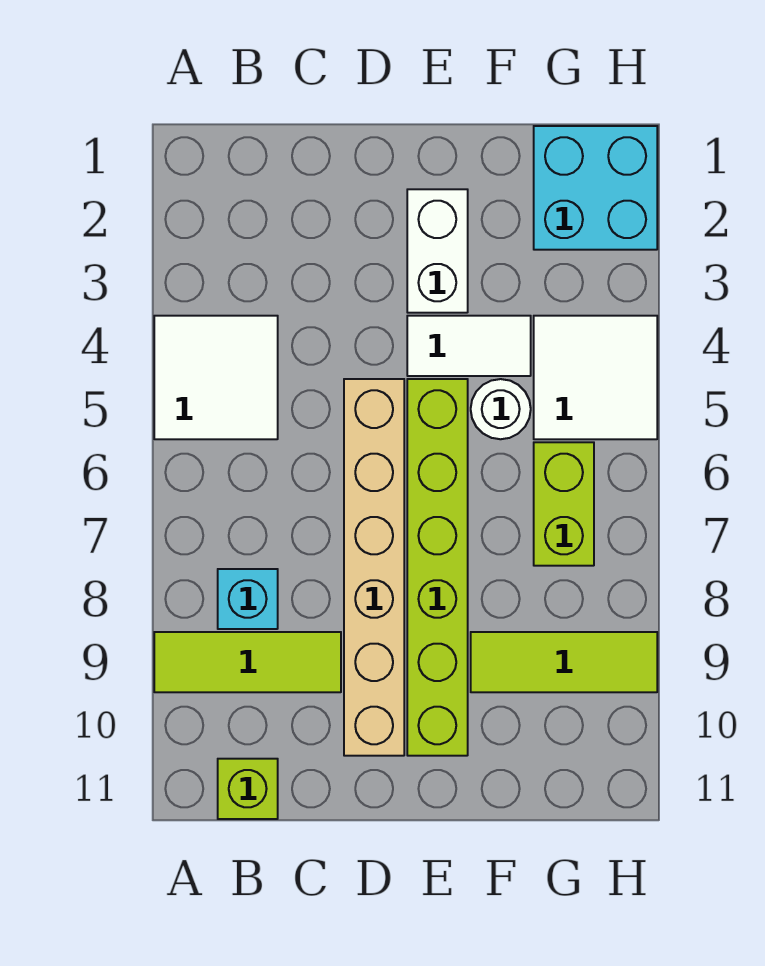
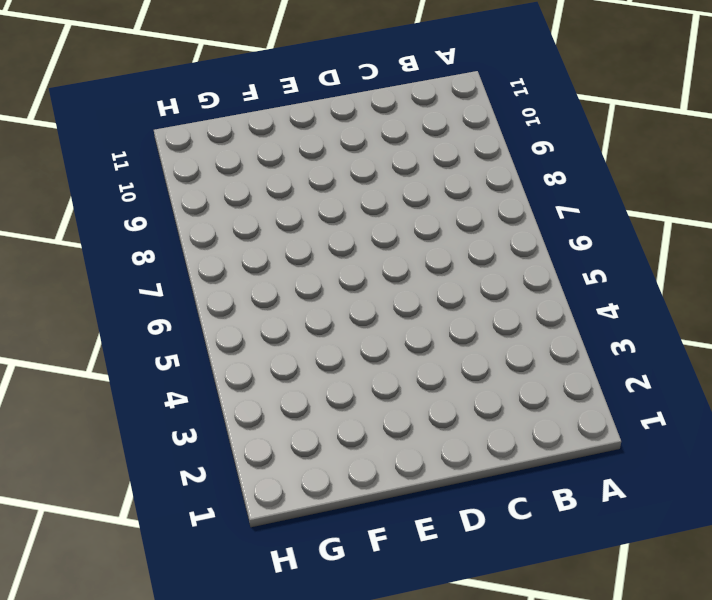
none -> white 2x2 tile [154,316,278,439]
none -> lime 1x3 tile [154,632,341,692]
none -> cyan 1x1 brick [218,569,278,629]

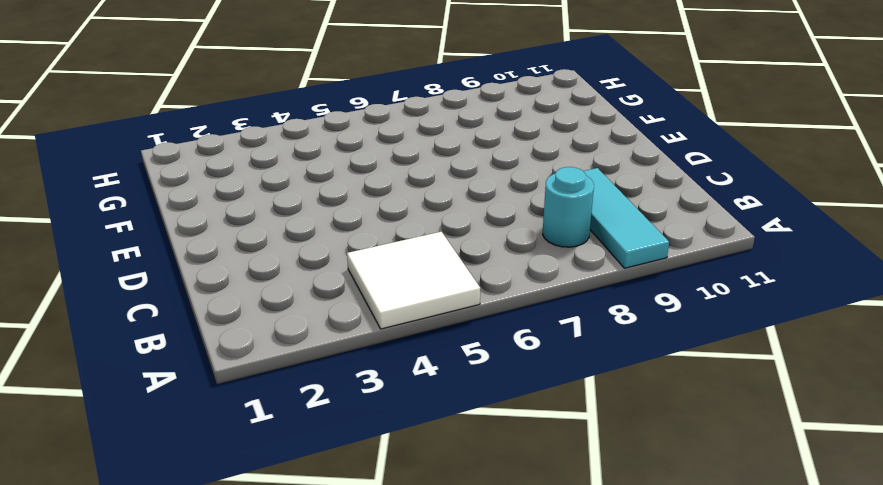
cyan 1x3 tile [584,168,669,268] -> lime 1x3 tile [154,632,341,692]
cyan 1x1 round brick [543,167,594,247] -> cyan 1x1 brick [218,569,278,629]
none -> lime 1x1 brick [218,759,278,819]
none -> tan 1x6 brick [344,379,404,756]
none -> white 1x2 brick [407,189,468,313]

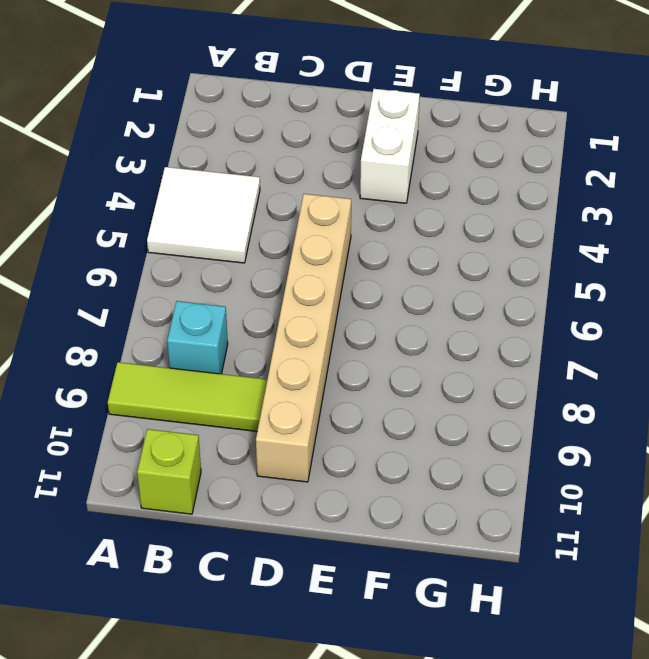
none -> white 1x2 tile [407,316,531,376]
none -> lime 1x6 brick [407,379,468,756]
none -> white 1x1 round brick [471,379,531,439]

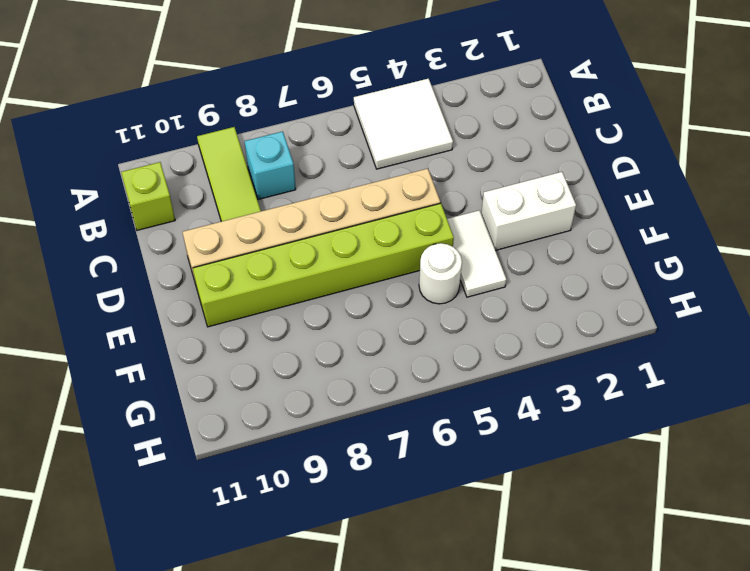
none -> lime 1x3 tile [471,632,657,692]
none -> cyan 2x2 brick [534,126,657,250]
none -> white 2x2 tile [534,316,657,439]

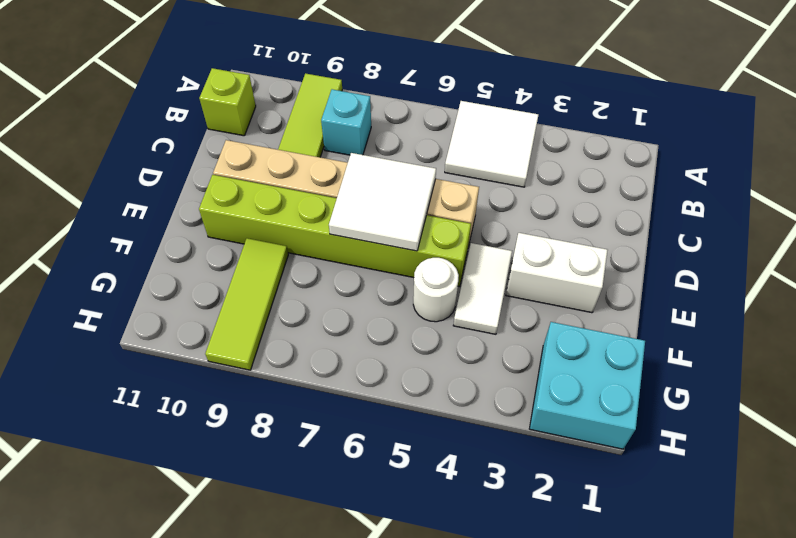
white 2x2 tile [329,153,436,251] -> white 2x2 tile moved to [534,316,657,439]
none -> lime 1x2 brick [534,442,594,566]

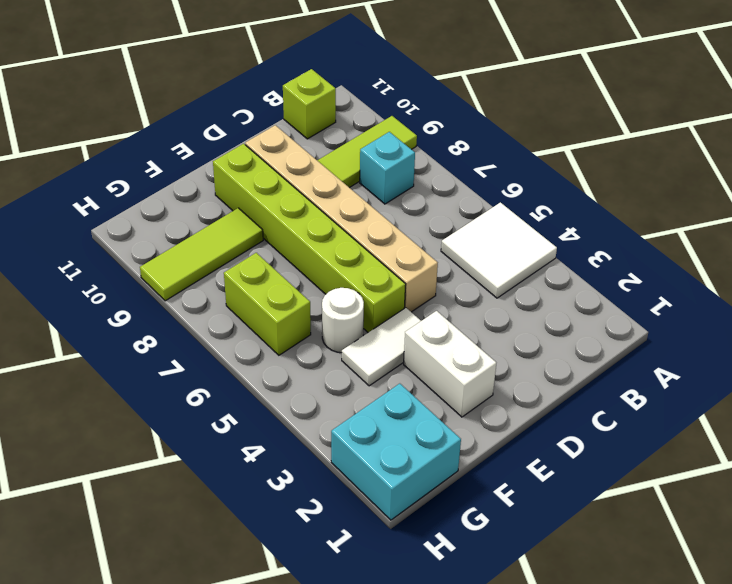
none -> white 2x2 tile [534,316,657,439]

